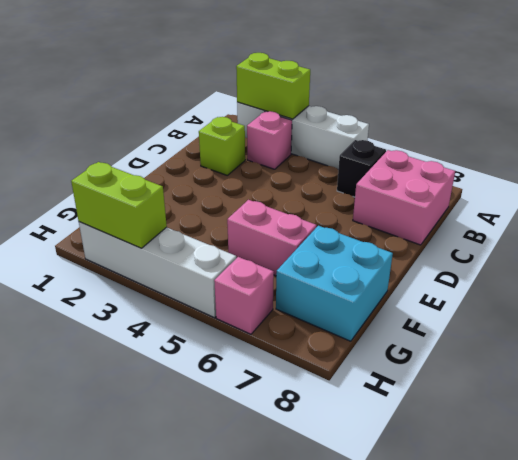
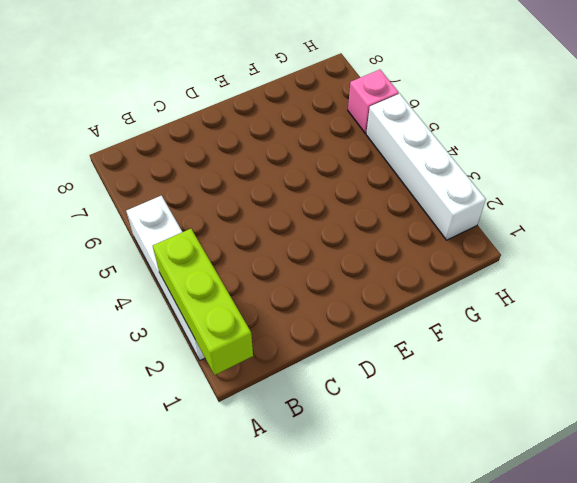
lime 1x3 brick [153,229,253,375] -> lime 1x2 brick [236,53,310,119]
none -> pink 1x1 brick [247,111,292,169]
none -> black 1x1 brick [337,140,386,197]

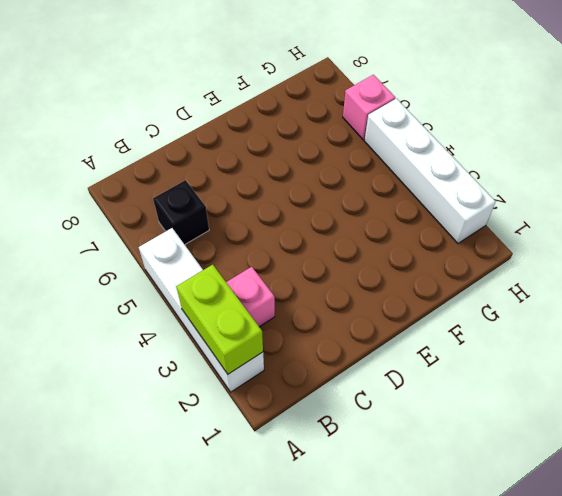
none -> pink 2x2 brick [353,150,455,245]
none -> lime 1x1 brick [199,117,245,175]

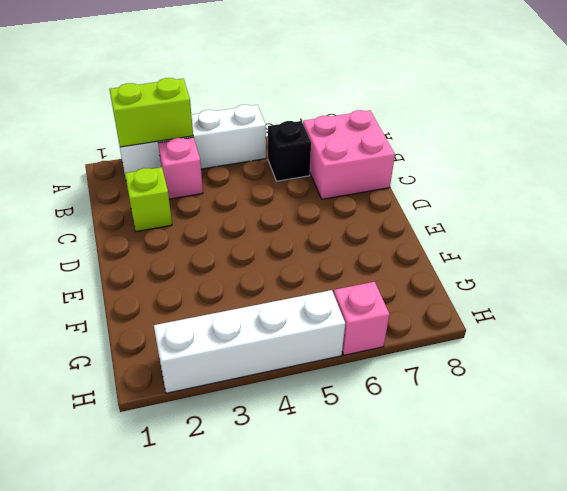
none -> pink 1x2 brick [227,200,316,276]
none -> cyan 2x2 brick [276,226,393,341]

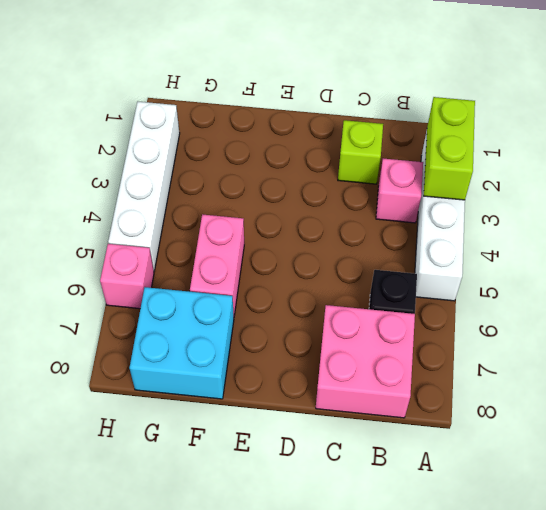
none -> lime 1x2 brick [71,162,167,248]

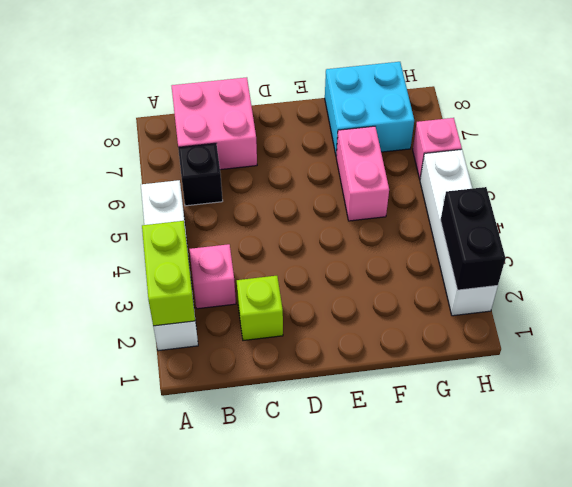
black 1x2 brick [441,187,505,290] -> lime 1x2 brick [71,162,167,248]

